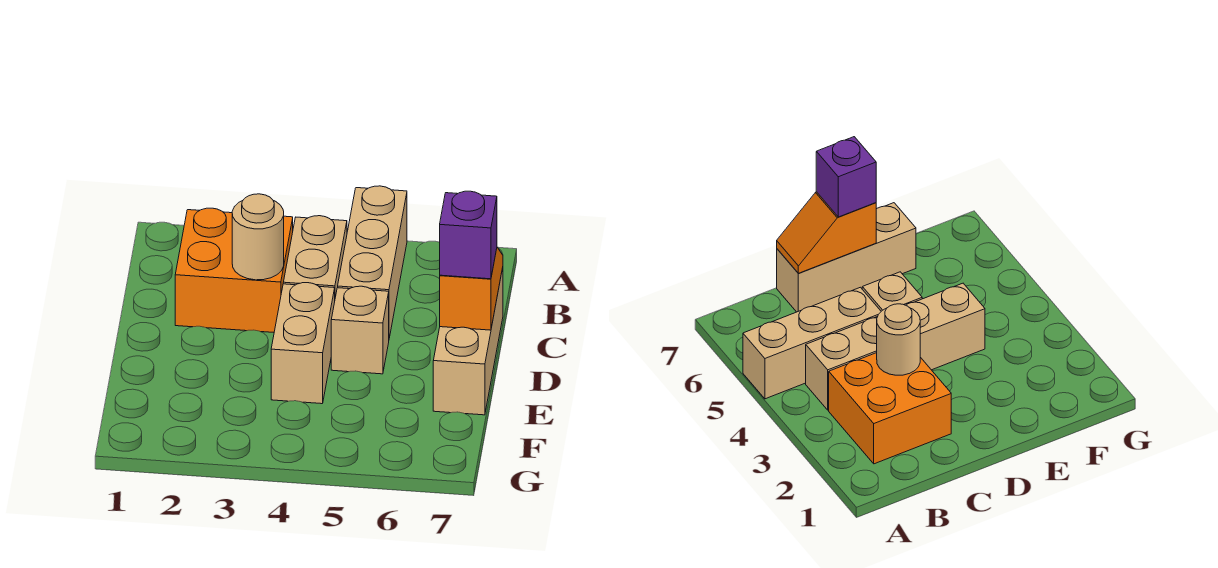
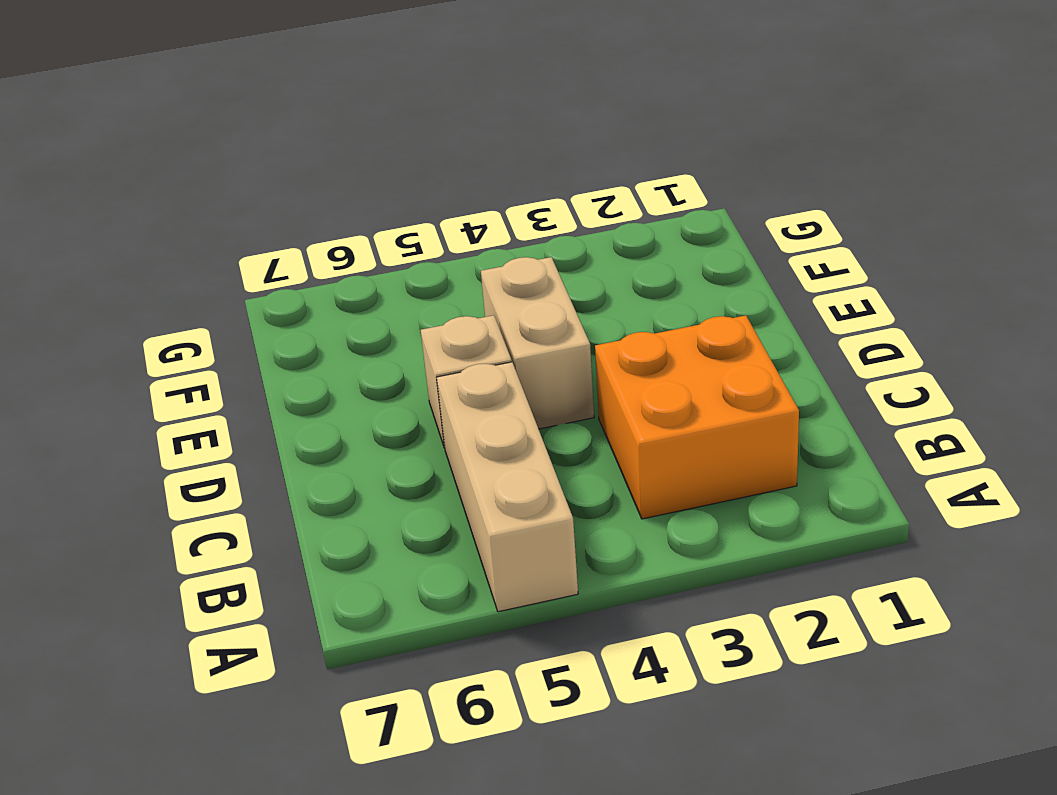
none -> tan 1x2 brick [283,216,347,297]
none -> tan 1x3 brick [433,268,503,415]

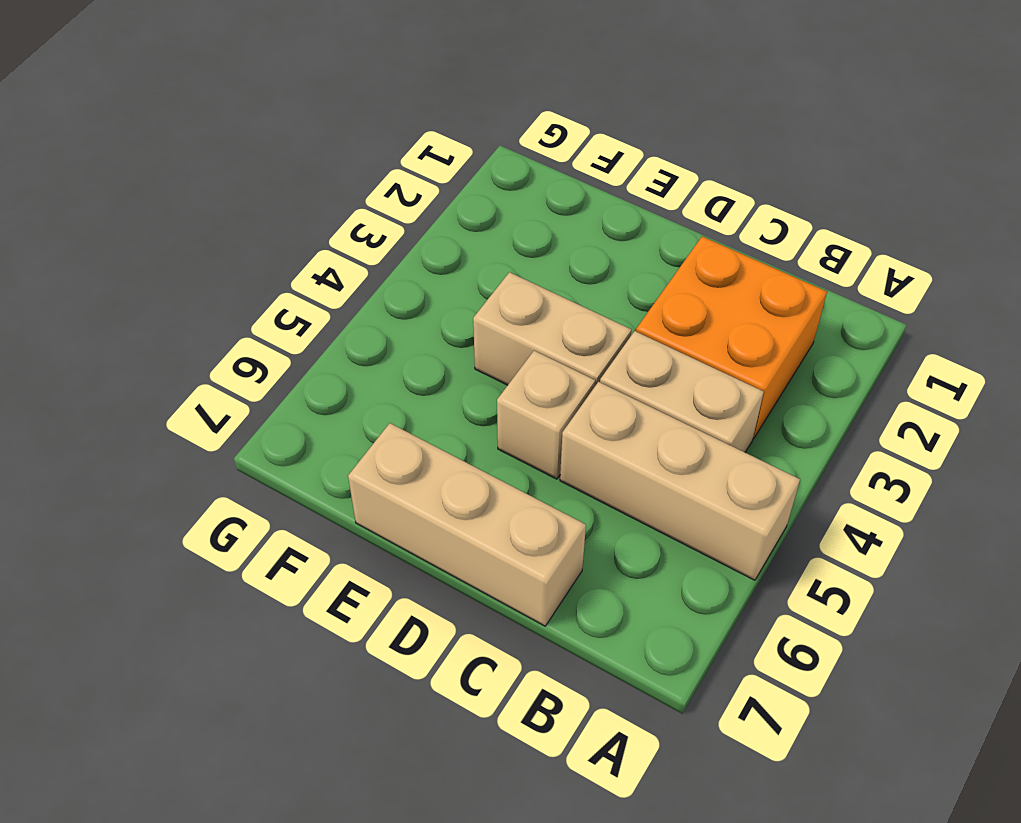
none -> tan 1x1 round brick [232,194,284,280]
none -> orange 1x2 slope [440,247,503,330]

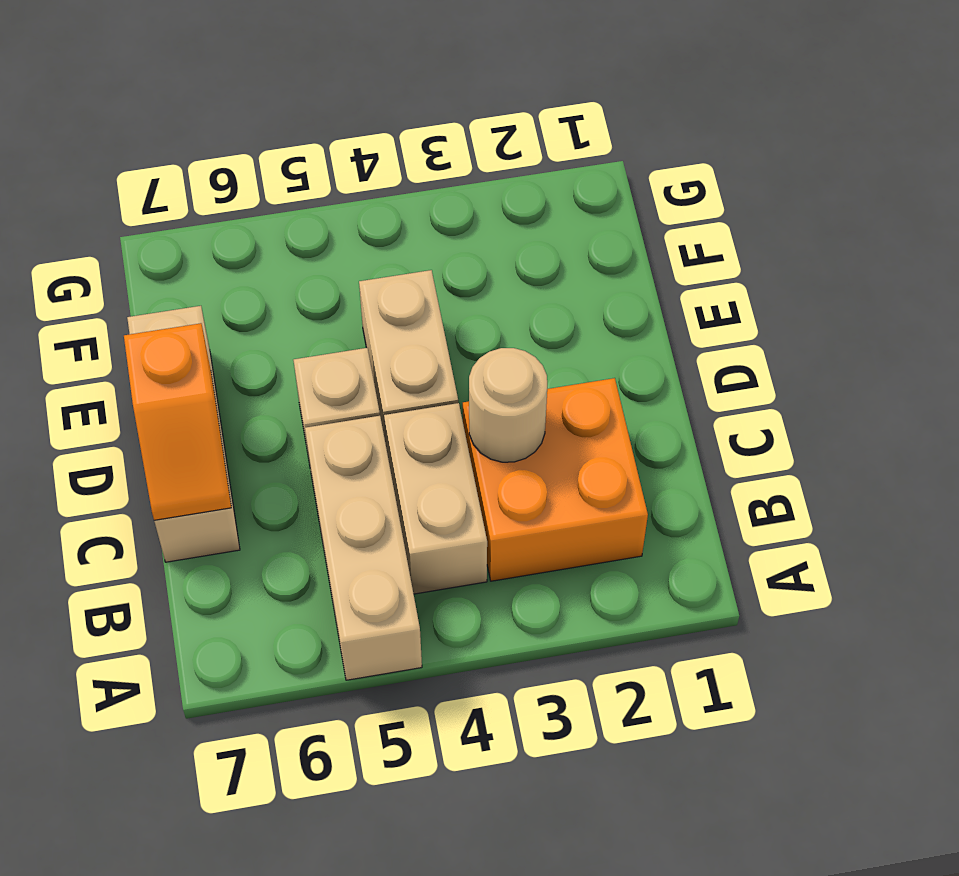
none -> purple 1x1 brick [440,191,497,279]

